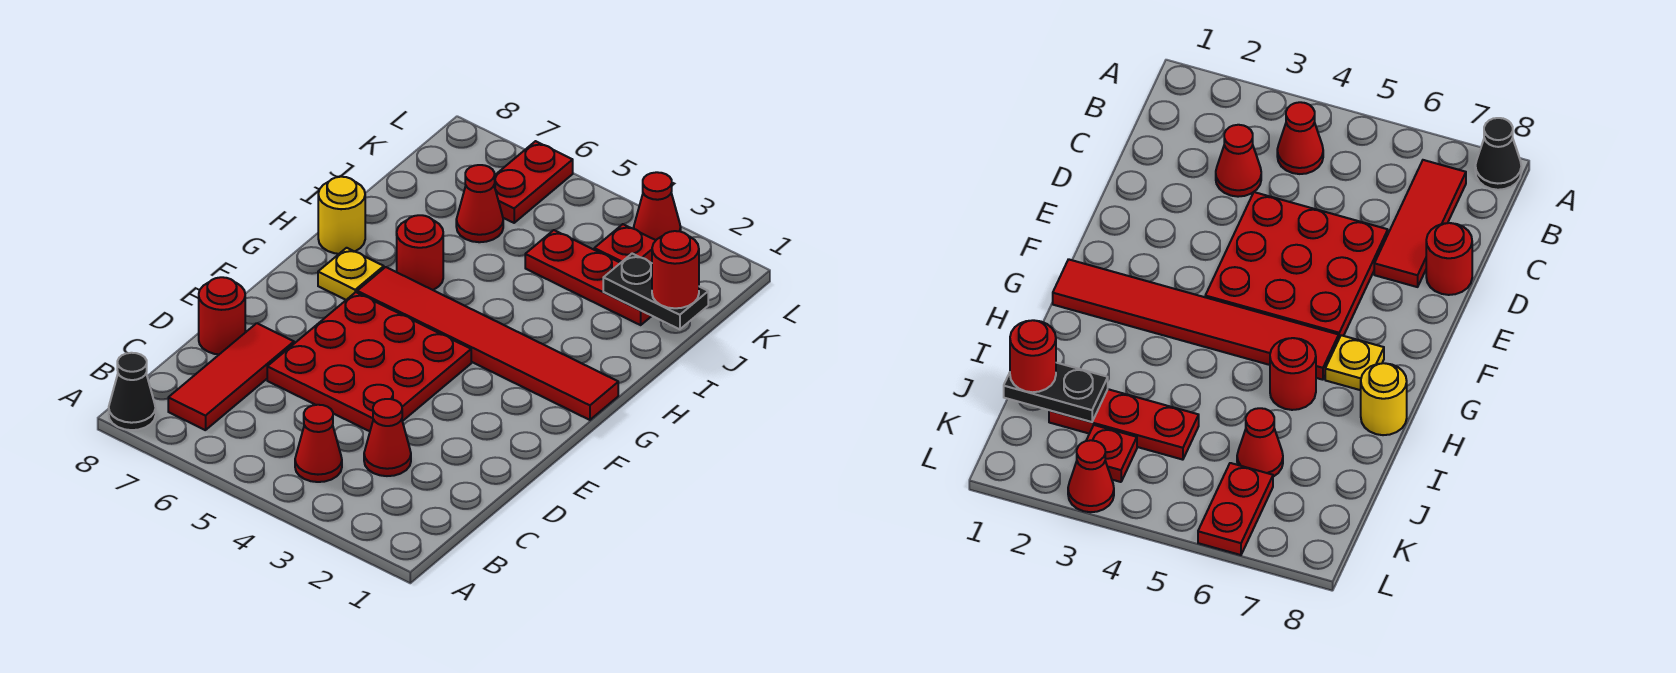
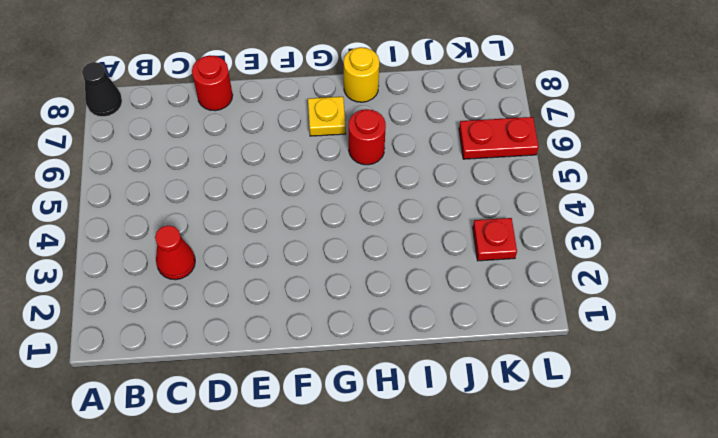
none -> red 1x1 cone [295,405,342,482]
none -> red 1x3 tile [168,323,294,430]
none -> red 3x3 plate [267,292,471,431]

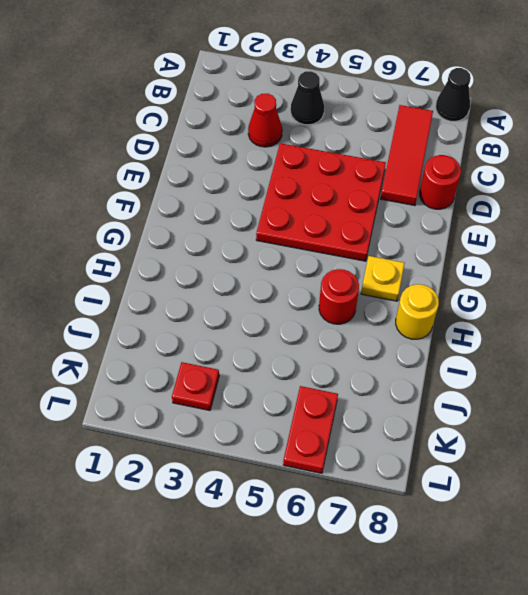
black 1x1 cone [291,71,324,125] -> red 1x1 cone [295,405,342,482]
none -> red 1x6 tile [357,267,618,420]
none -> red 1x3 plate [525,230,651,325]
none -> red 1x1 cone [456,165,503,242]

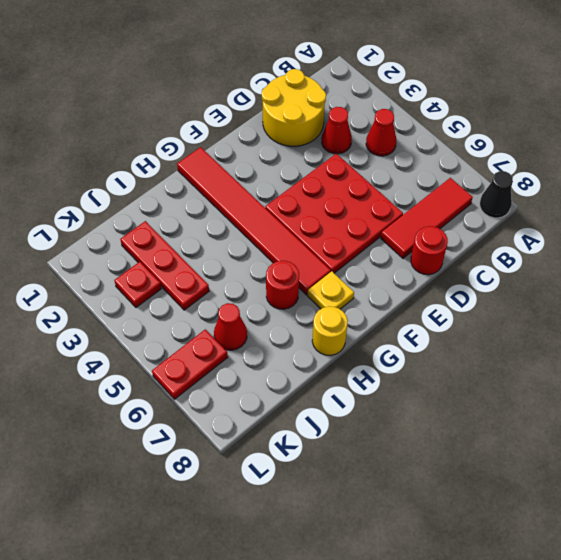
yellow 2x2 round brick [262,69,326,146] -> none
none -> red 1x1 cone [634,172,681,240]
none -> black 1x2 plate [603,254,708,329]
none -> red 1x1 round brick [652,231,699,308]

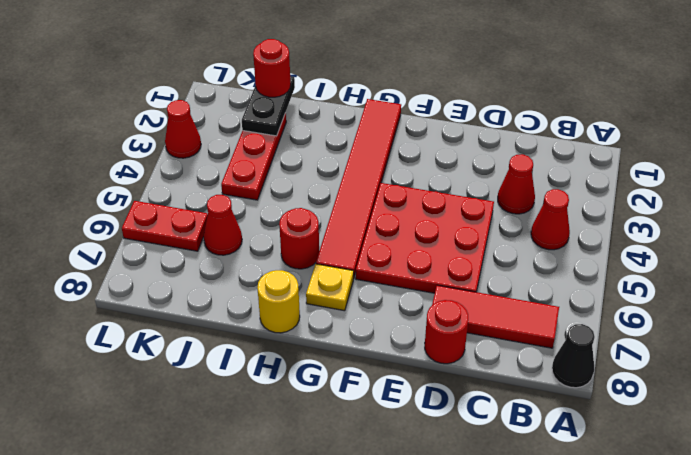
none -> red 1x1 plate [594,224,656,263]

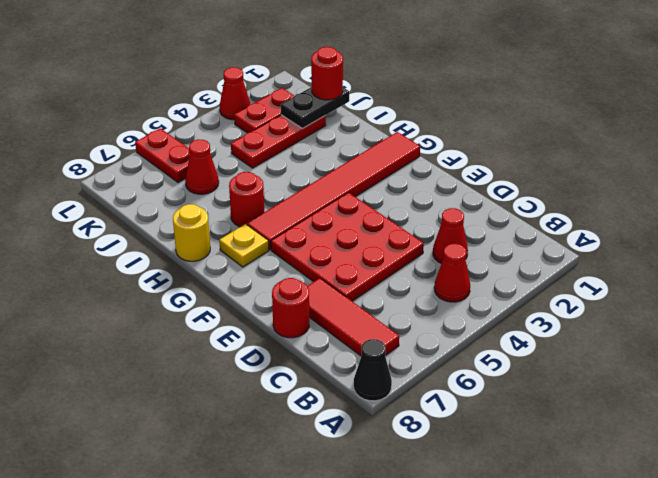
red 1x2 plate [234,88,294,133] -> red 1x1 plate [594,224,656,263]

